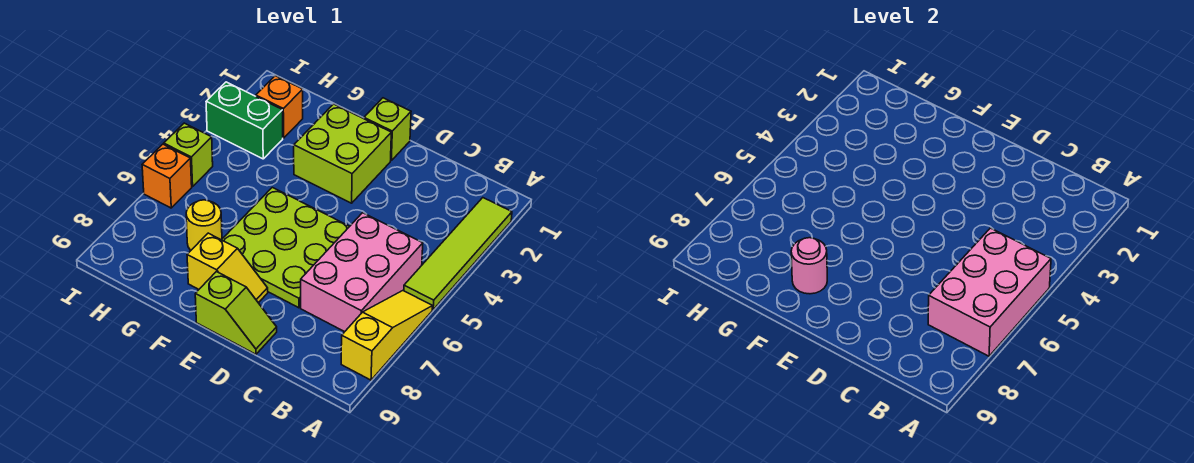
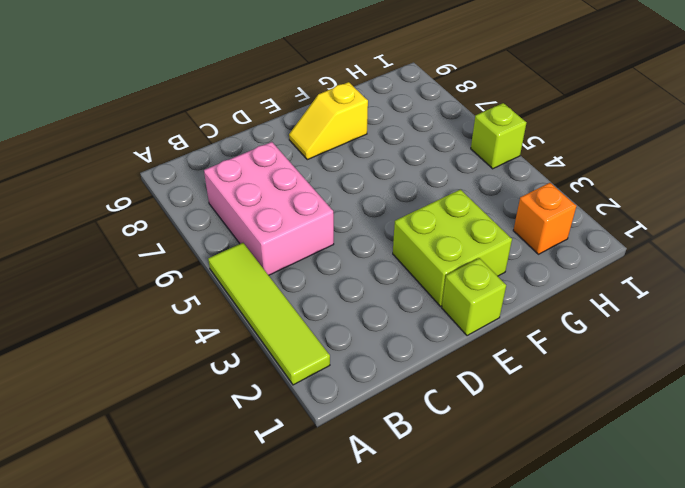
none -> yellow 1x3 slope [341,291,433,380]
none -> lime 3x3 plate [222,187,350,308]
none -> lime 1x2 slope [195,272,277,354]

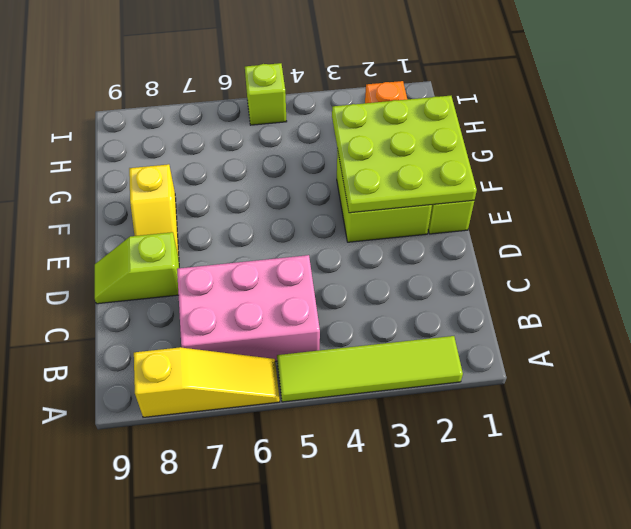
lime 1x2 slope [95,232,179,304] -> lime 1x2 slope turned to [195,272,277,354]
lime 3x3 plate [332,96,477,213] -> lime 3x3 plate moved to [222,187,350,308]
none -> yellow 1x1 round brick [186,200,222,250]
none -> green 1x2 brick [206,82,283,159]
none -> orange 1x1 brick [142,144,192,208]

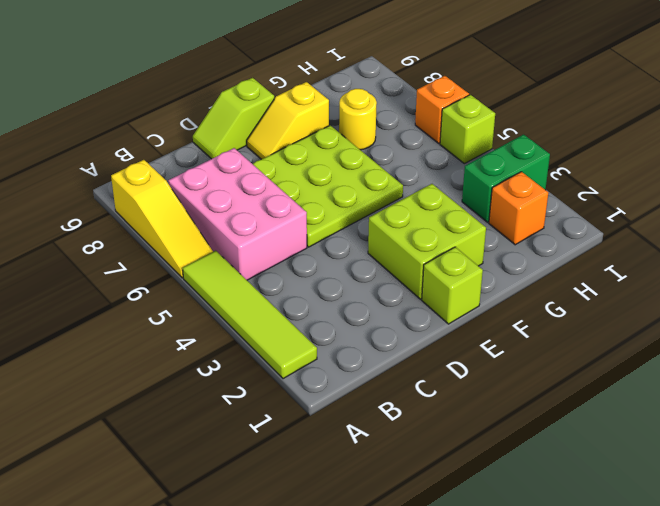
none -> pink 2x3 brick [928,228,1051,356]
none -> pink 1x1 round brick [791,238,827,294]

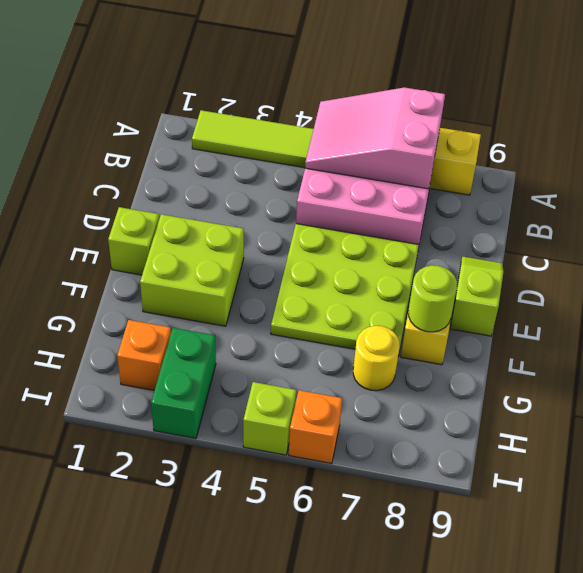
pink 2x3 slope [305,88,445,189] -> pink 2x3 brick [928,228,1051,356]
lime 1x1 round brick [408,265,457,332] -> pink 1x1 round brick [791,238,827,294]

